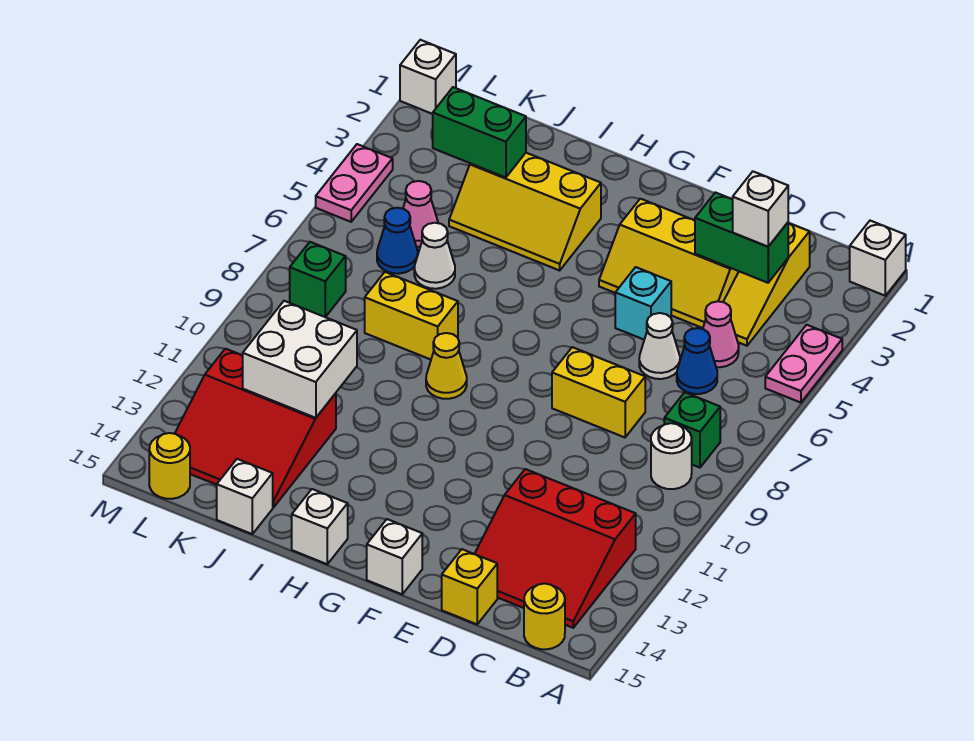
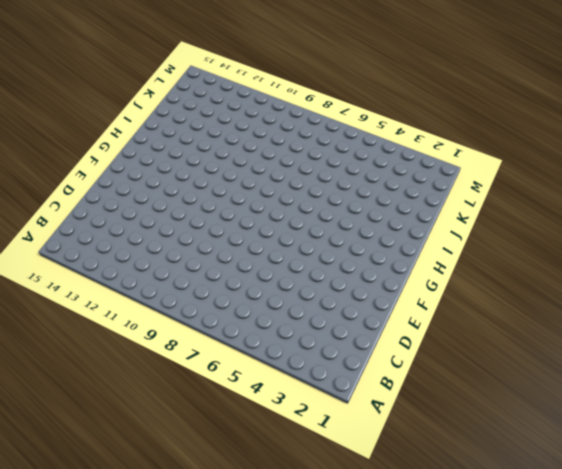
none -> white 1x1 brick [850,221,906,296]
none -> pink 1x2 plate [765,325,842,403]
none -> green 1x1 brick [664,392,720,468]
none -> white 1x1 round brick [651,423,692,489]

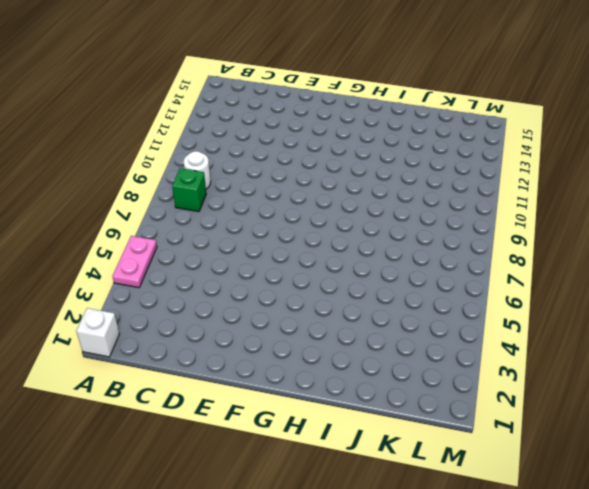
none -> red 3x3 slope [475,469,636,628]
none -> yellow 1x1 round brick [524,583,565,649]
none -> yellow 1x3 slope [723,223,810,346]
none -> pink 1x1 cone [703,301,739,367]

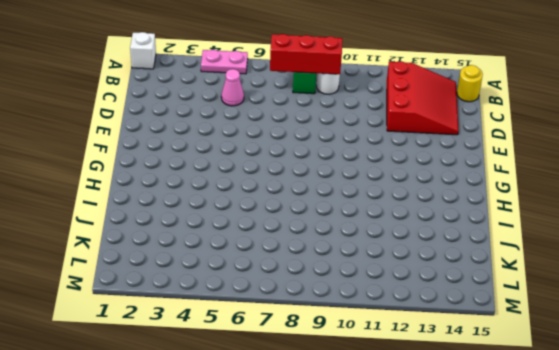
red 1x3 brick [270,34,342,74] -> none
none -> yellow 1x3 slope [723,223,810,346]
none -> blue 1x1 cone [677,328,717,394]
none -> yellow 2x3 slope [599,199,739,328]
none -> white 1x1 cone [639,313,680,379]

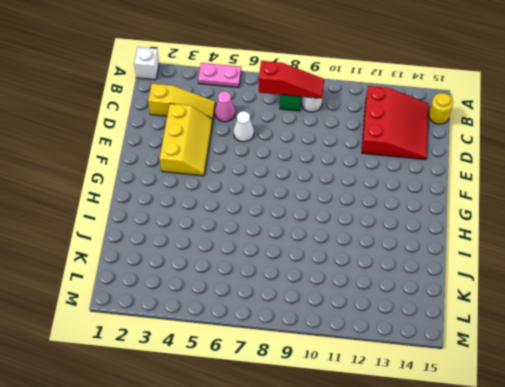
red 1x3 slope [259,61,324,99] -> none
none -> blue 1x1 cone [677,328,717,394]
none -> yellow 1x2 brick [552,347,645,437]
none -> yellow 1x1 brick [442,549,497,624]
none -> cyan 1x1 brick [615,267,671,340]

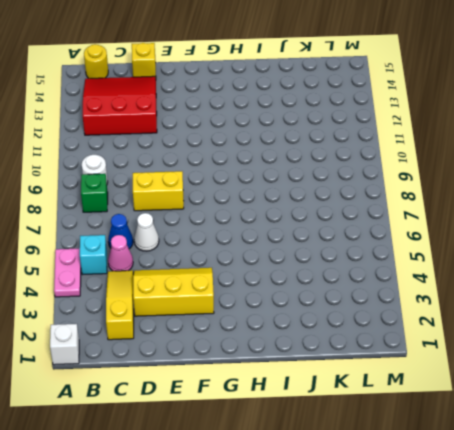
cyan 1x1 brick [80,235,107,275] -> cyan 1x1 brick moved to [615,267,671,340]
none -> white 1x1 brick [367,519,422,594]
none -> yellow 2x3 slope [449,153,601,270]
none -> yellow 1x1 cone [426,333,467,399]
none -> white 1x1 brick [292,489,348,564]

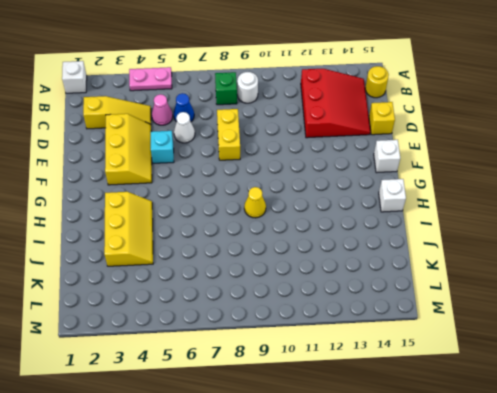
none -> yellow 1x2 brick [365,272,458,360]
none -> white 1x1 cone [414,223,455,289]
none -> red 3x3 slope [175,349,336,507]
none -> white 1x1 brick [217,459,273,534]

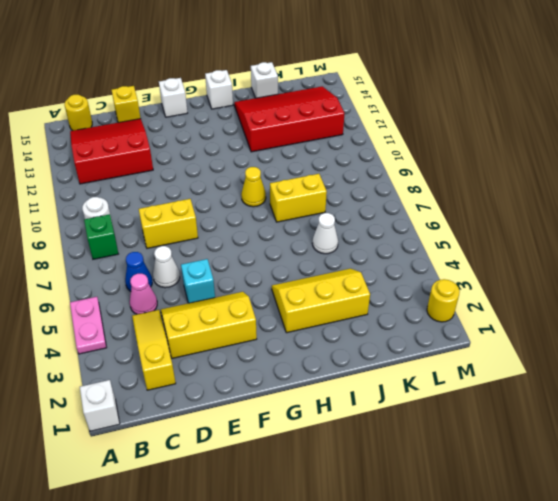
red 3x4 slope [234,86,345,152] -> red 3x3 slope [175,349,336,507]
yellow 1x1 round brick [427,279,460,322] -> yellow 1x1 round brick moved to [149,433,190,499]
none -> pink 1x1 cone [403,181,438,247]
none -> blue 1x1 cone [377,208,418,274]
none -> green 1x1 brick [290,242,346,317]
none -> white 1x1 brick [400,40,456,114]

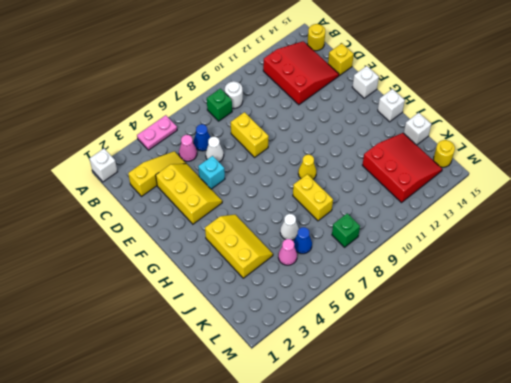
none -> white 1x1 brick [400,40,456,114]
none -> pink 1x2 plate [316,144,393,222]
none -> green 1x2 brick [695,192,789,283]
none -> green 1x2 brick [433,87,526,177]

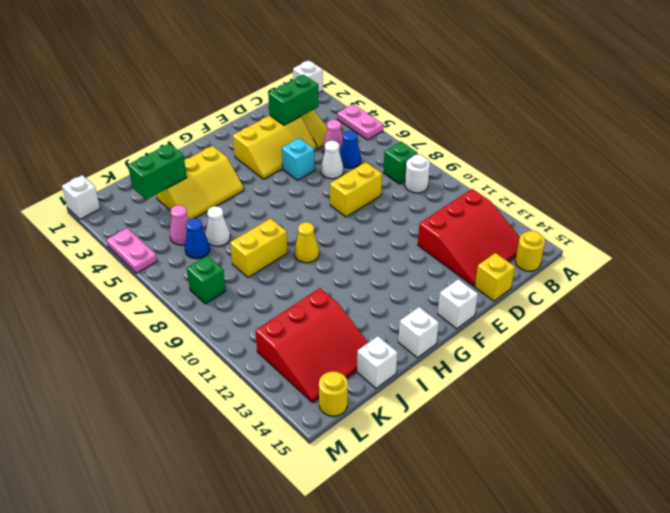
none -> white 2x2 brick [243,301,357,418]
none -> white 1x1 brick [733,172,788,247]

